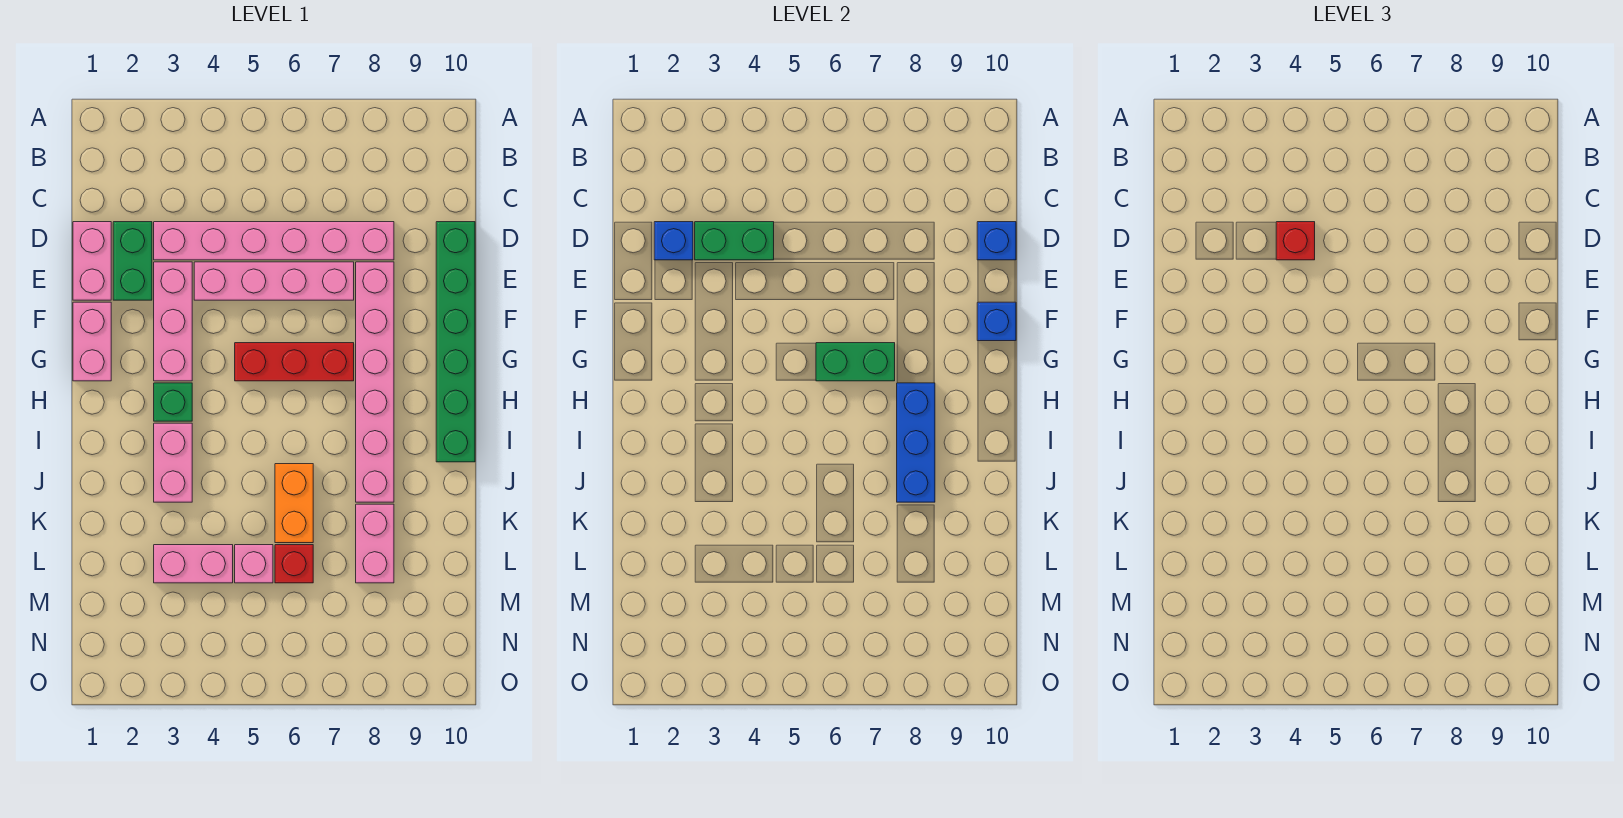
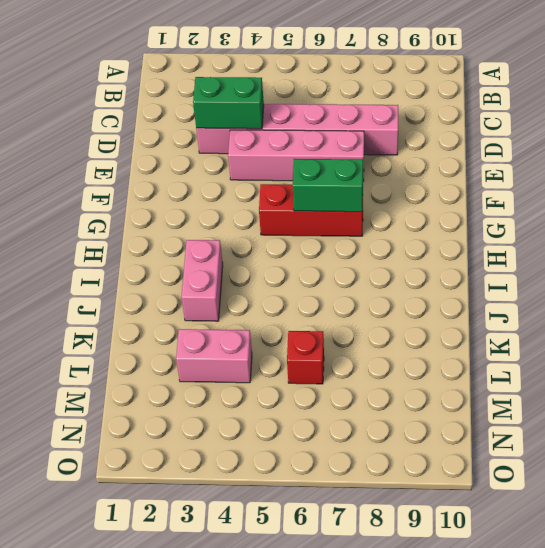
none -> pink 1x2 brick [73,222,111,300]
none -> green 1x2 brick [113,222,152,300]
none -> green 1x6 brick [436,222,475,462]

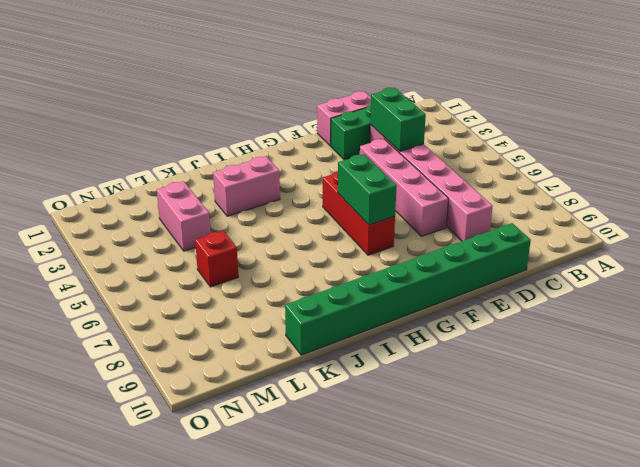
green 1x8 brick [285,223,531,355] -> green 1x6 brick [436,222,475,462]
none -> pink 1x3 brick [154,262,192,381]
none -> pink 1x6 brick [356,262,394,502]
none -> pink 1x2 brick [73,302,111,381]

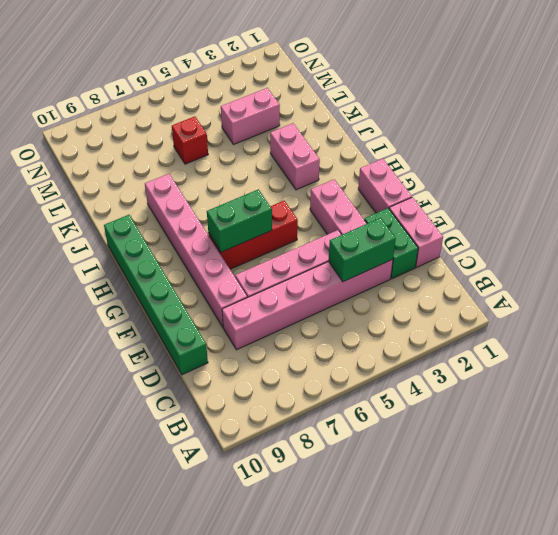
none -> green 1x1 brick [154,383,192,421]
none -> orange 1x2 brick [275,464,313,543]
none -> pink 1x2 brick [356,504,394,583]

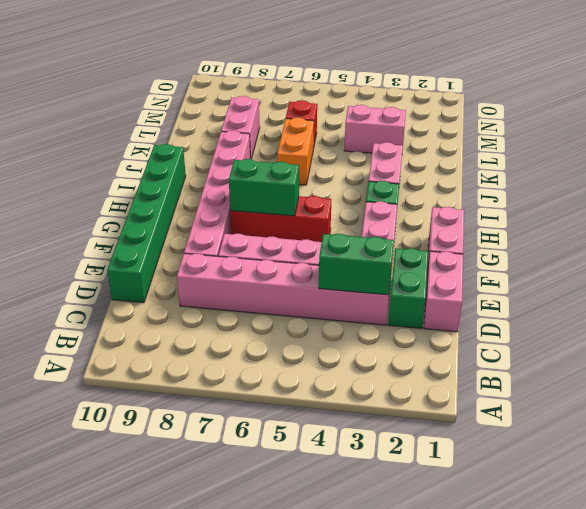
none -> pink 1x1 brick [235,545,273,583]
none -> blue 1x1 brick [654,222,693,260]
none -> blue 1x1 brick [977,222,1016,260]

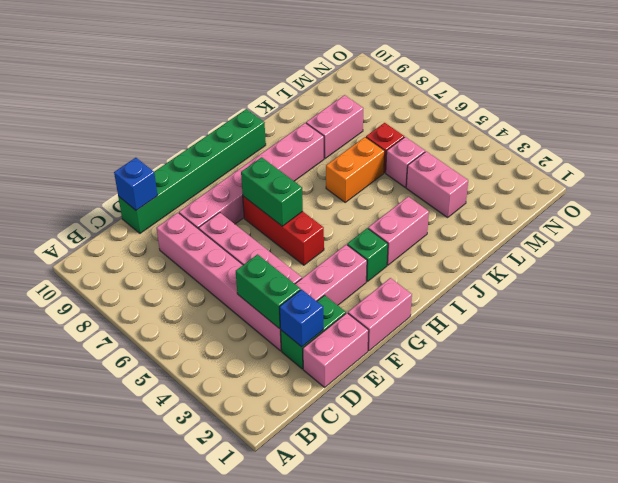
none -> blue 1x1 brick [977,302,1016,341]
none -> blue 1x3 brick [897,383,935,502]
none -> red 1x1 brick [1276,222,1315,260]

